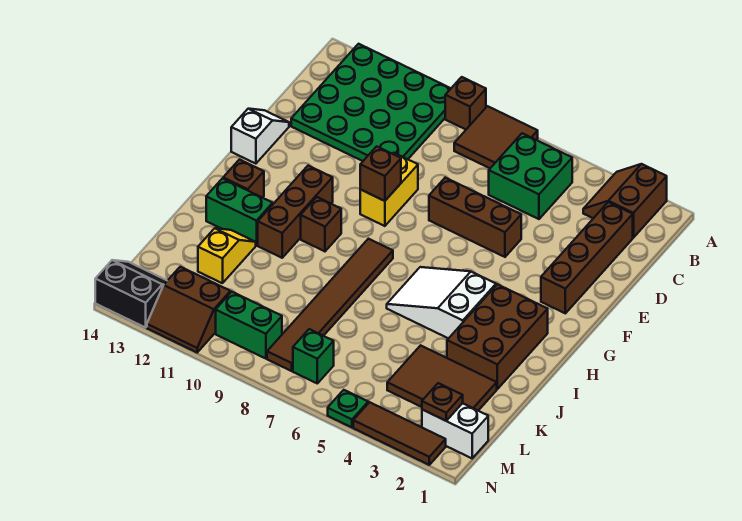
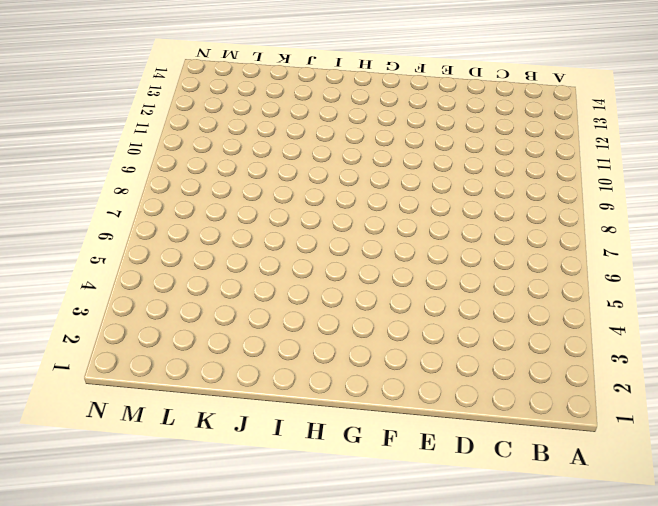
none -> brown 2x2 slope [583,164,667,238]
none -> brown 2x2 tile [454,106,538,168]
none -> brown 1x1 brick [445,77,486,129]

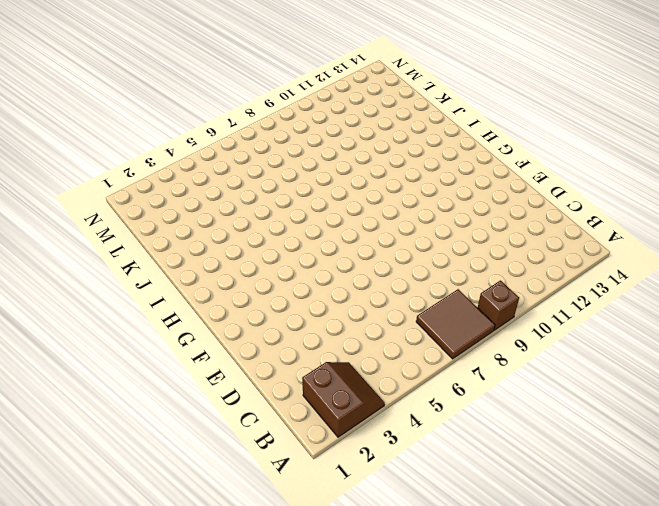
none -> green 4x4 plate [291,44,451,161]
none -> green 2x2 brick [489,133,572,219]
none -> brown 1x4 brick [541,202,633,313]

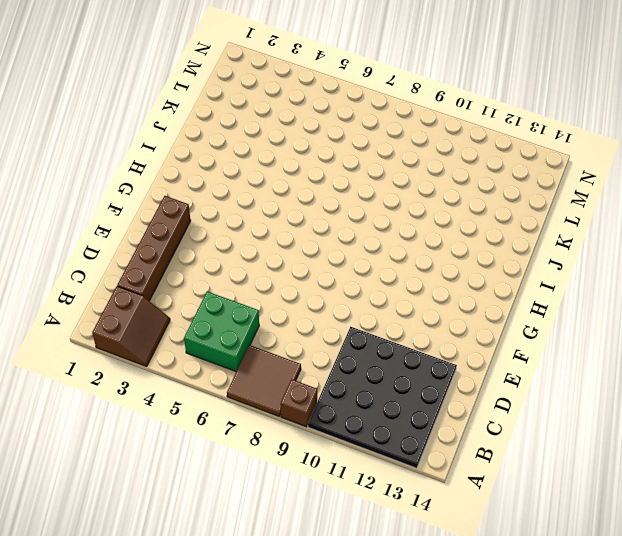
black 4x4 plate [308,327,457,468] -> green 4x4 plate [291,44,451,161]
none -> brown 1x3 brick [429,178,521,257]
none -> yellow 1x2 brick [360,153,418,226]
none -> white 1x2 slope [231,109,289,164]

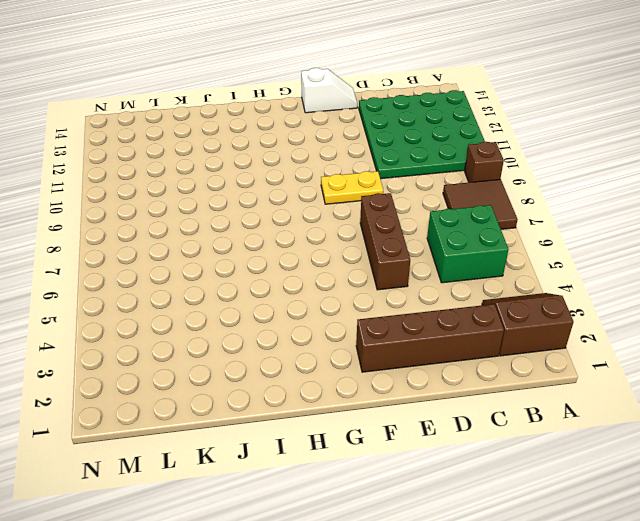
yellow 1x2 plate [321,171,383,204] -> yellow 1x2 brick [360,153,418,226]
none -> brown 1x3 brick [258,166,333,258]
none -> brown 2x3 brick [447,284,548,389]
none -> white 2x3 slope [387,267,496,339]

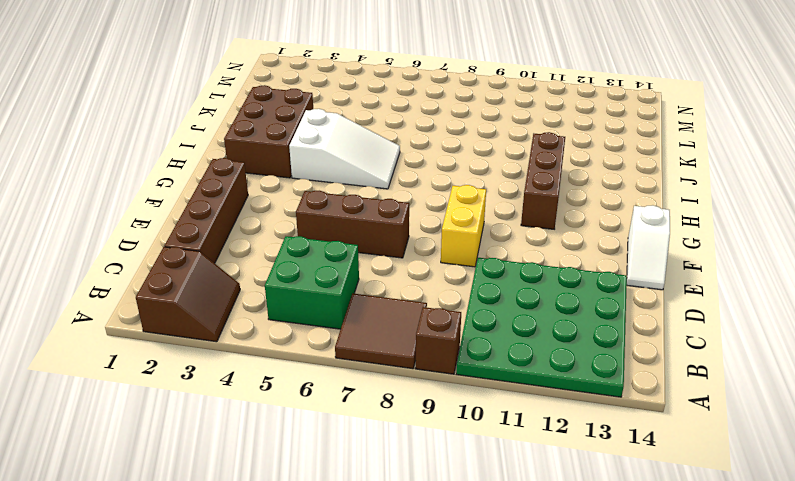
none -> brown 1x6 tile [267,239,393,371]
none -> brown 1x1 brick [301,197,341,251]
none -> brown 1x1 brick [223,160,264,198]

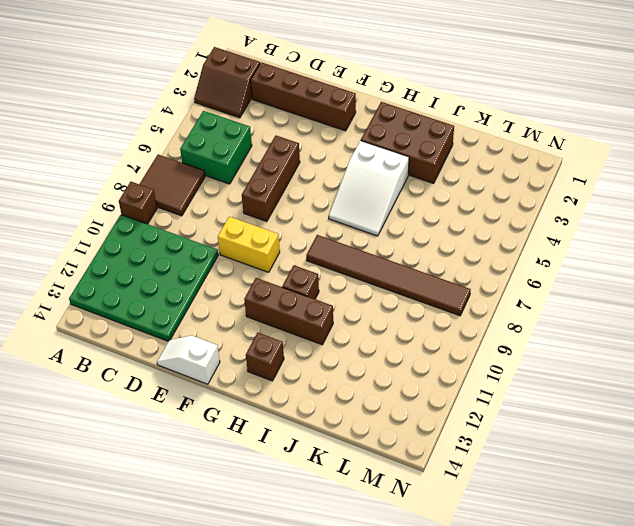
none -> green 1x2 brick [206,179,273,245]
none -> yellow 1x2 slope [198,228,256,283]
none -> brown 2x3 tile [387,345,497,411]

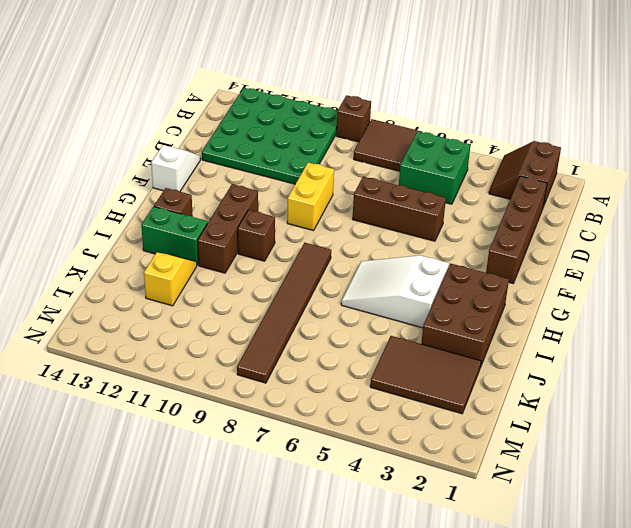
none -> white 1x2 brick [422,403,488,458]
none -> green 1x1 brick [293,329,334,383]
none -> green 1x2 brick [216,292,282,359]

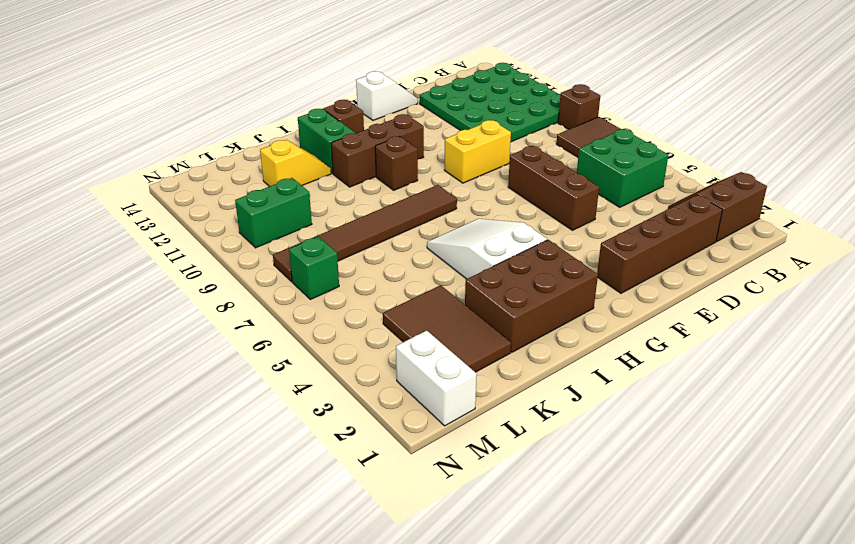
green 1x2 brick [235,178,312,248] -> green 1x2 brick turned to [216,292,282,359]
none -> brown 2x2 slope [147,267,230,352]
none -> black 2x2 slope [95,260,167,328]
none -> brown 1x3 tile [353,402,446,465]

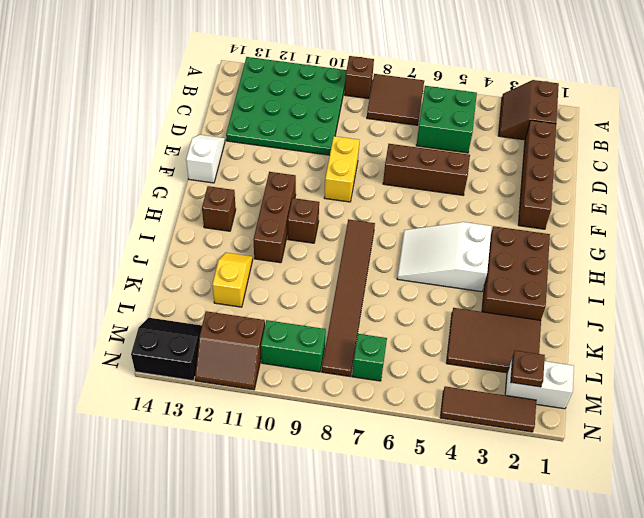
none -> green 1x2 brick [206,179,273,245]
none -> green 1x1 plate [328,390,368,427]
none -> brown 1x1 brick [360,146,401,201]

